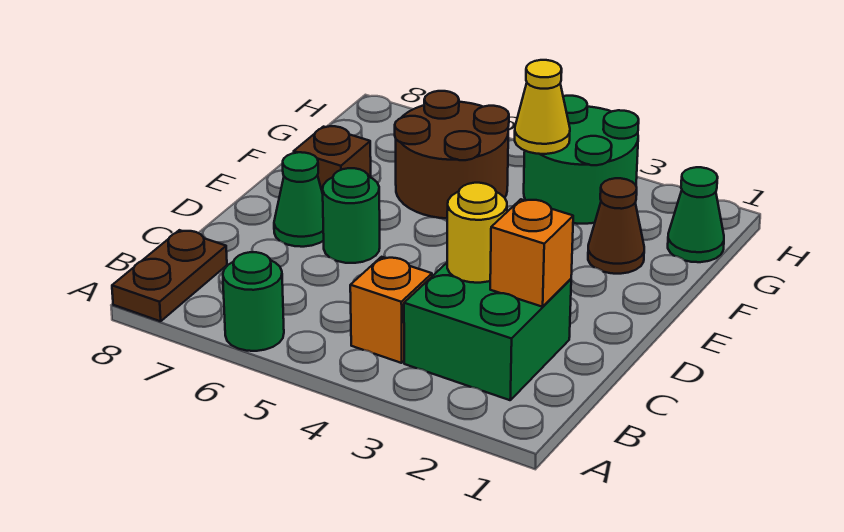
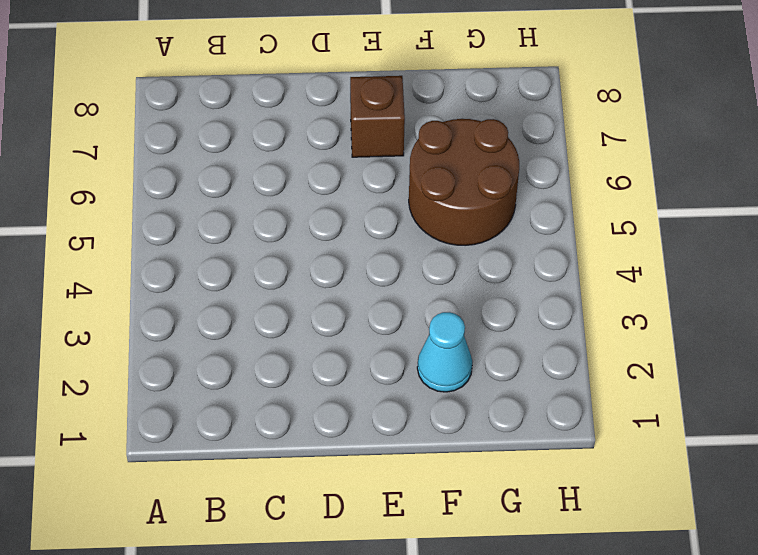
cyan 1x1 cone [417,312,472,392] -> brown 1x1 cone [588,178,644,274]
none -> green 1x1 round brick [223,252,284,351]
none -> brown 1x2 plate [112,230,227,321]
none -> green 2x2 brick [404,263,571,400]

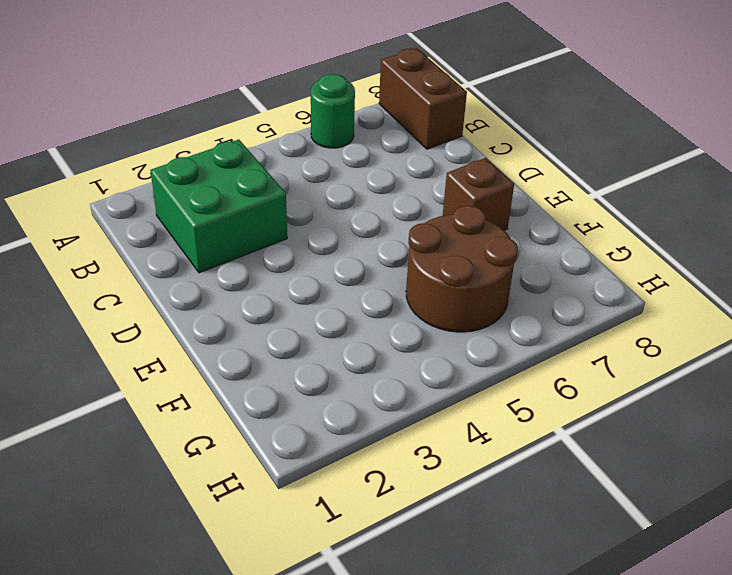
brown 1x2 brick [379,48,467,149] -> brown 1x2 plate [112,230,227,321]
none -> orange 1x1 brick [350,257,432,363]
none -> green 1x1 round brick [323,168,380,263]
none -> green 1x1 cone [274,152,324,247]

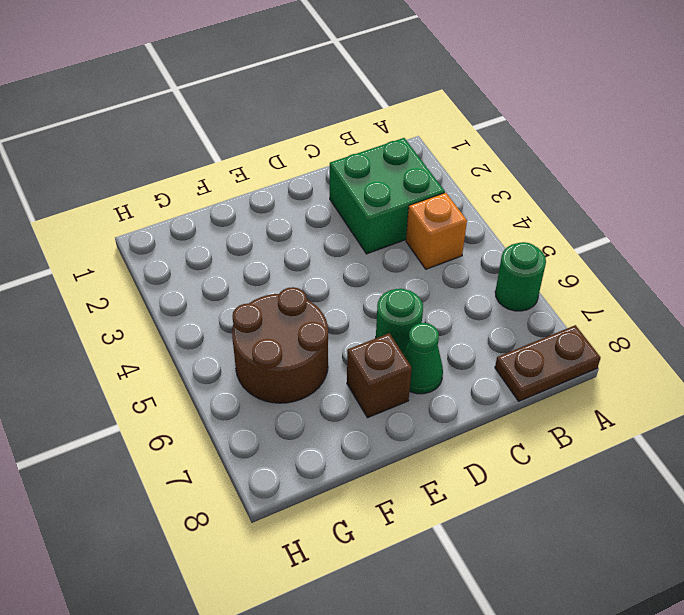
none -> brown 1x1 cone [588,178,644,274]
none -> green 1x1 cone [668,167,724,262]
none -> green 2x2 round brick [524,96,639,224]

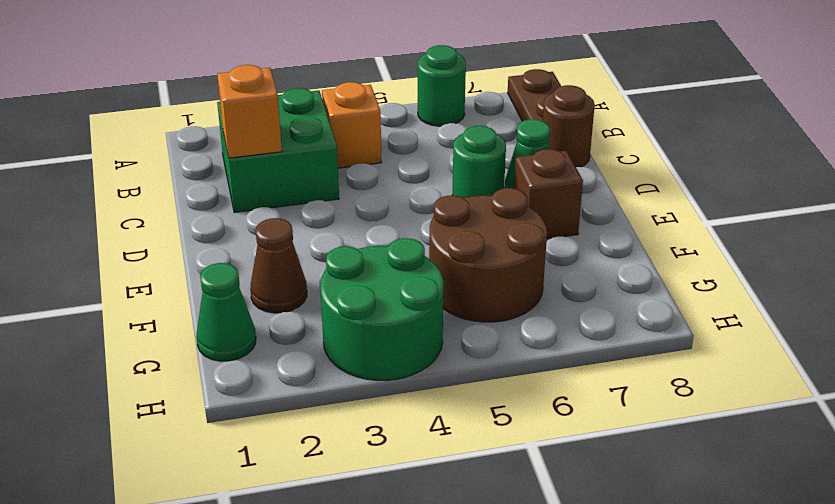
brown 1x1 round brick [543,85,595,167] -> none
none -> yellow 1x1 round brick [447,183,507,283]
none -> yellow 1x1 cone [515,60,570,154]

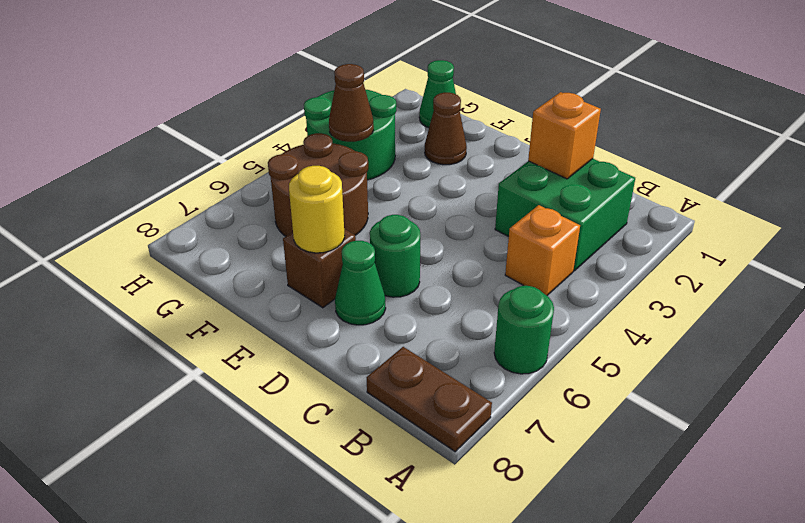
yellow 1x1 round brick [289,166,345,253] -> yellow 1x1 round brick moved to [447,183,507,283]
brown 1x1 cone [329,64,374,142] -> yellow 1x1 cone [515,60,570,154]

